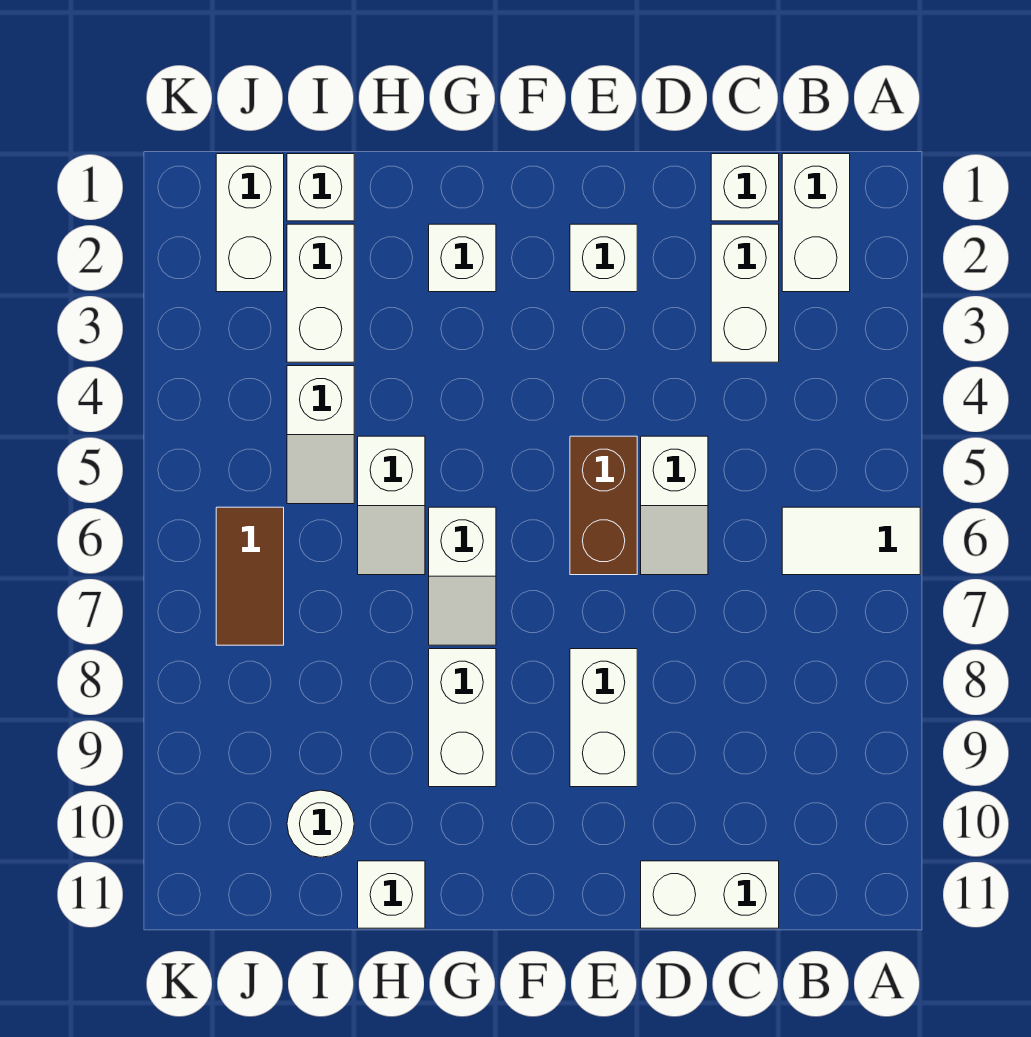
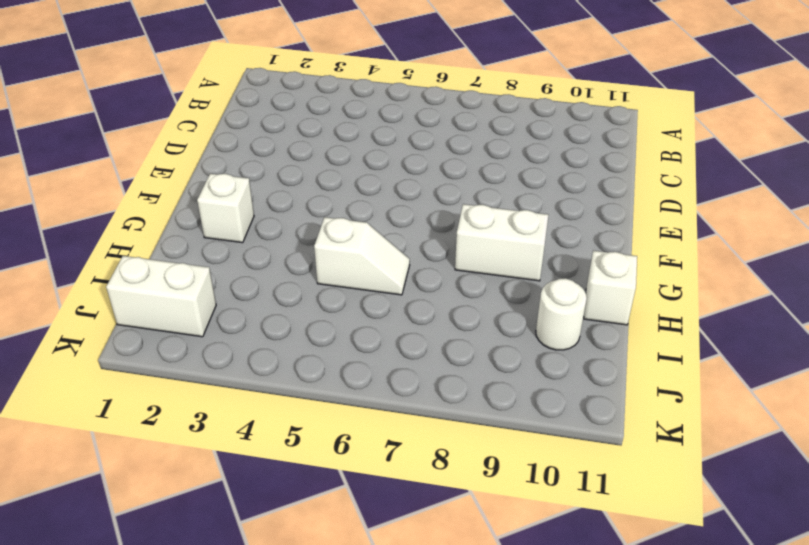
none -> white 1x2 tile [782,507,920,575]
none -> white 1x2 brick [782,154,850,292]
none -> white 1x1 brick [711,154,779,221]

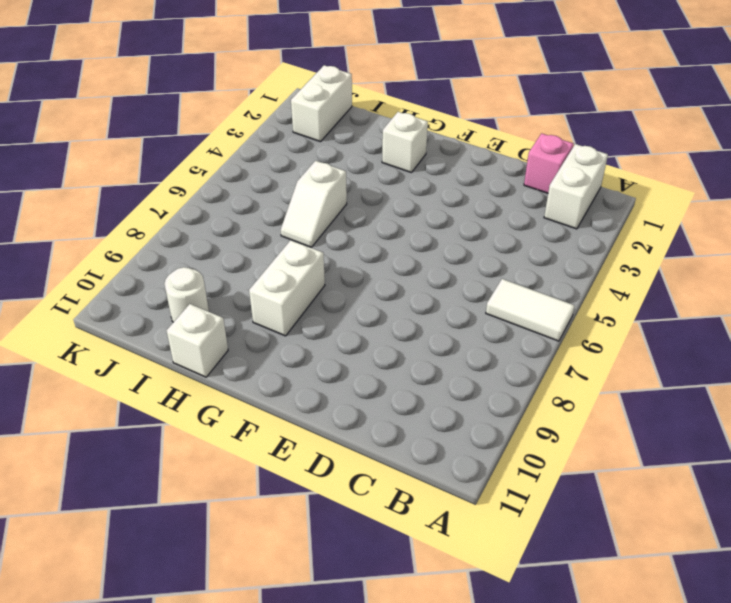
pink 1x1 brick [524,133,573,193] -> white 1x1 brick [711,154,779,221]
none -> white 1x2 brick [711,224,779,362]
none -> white 1x2 brick [641,861,779,928]
none -> white 1x2 slope [641,436,708,575]

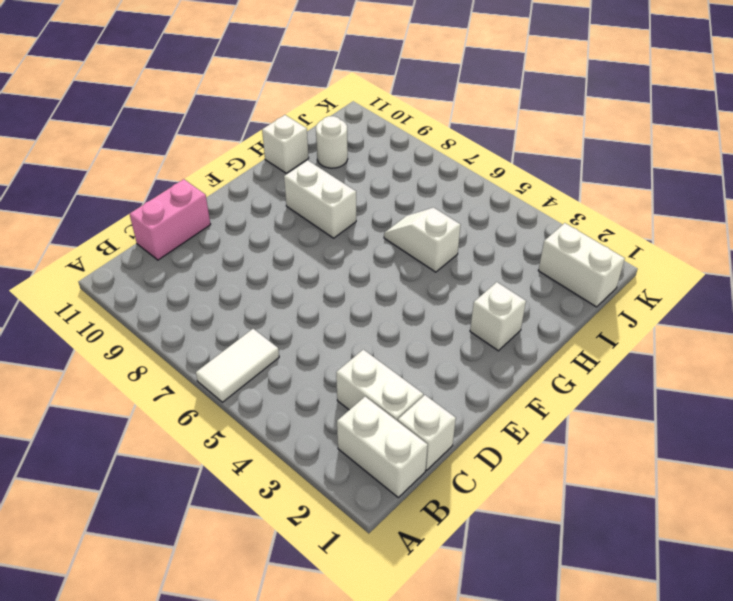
pink 1x2 brick [130,179,211,260] -> white 1x2 brick [641,861,779,928]
none -> white 1x2 slope [641,436,708,575]
none -> white 1x1 brick [570,224,637,292]
none -> brown 1x2 brick [570,436,637,575]

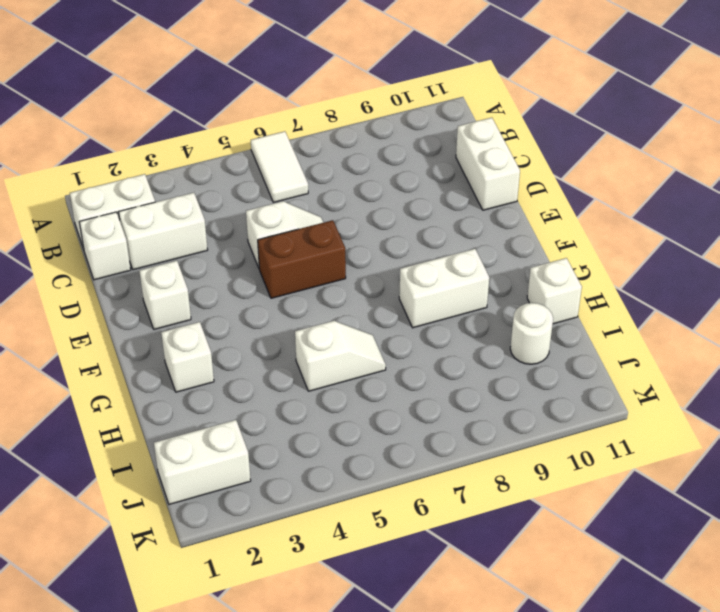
none -> white 1x2 brick [570,649,637,787]
none -> white 1x2 slope [429,507,496,645]
none -> white 1x1 brick [287,154,354,221]

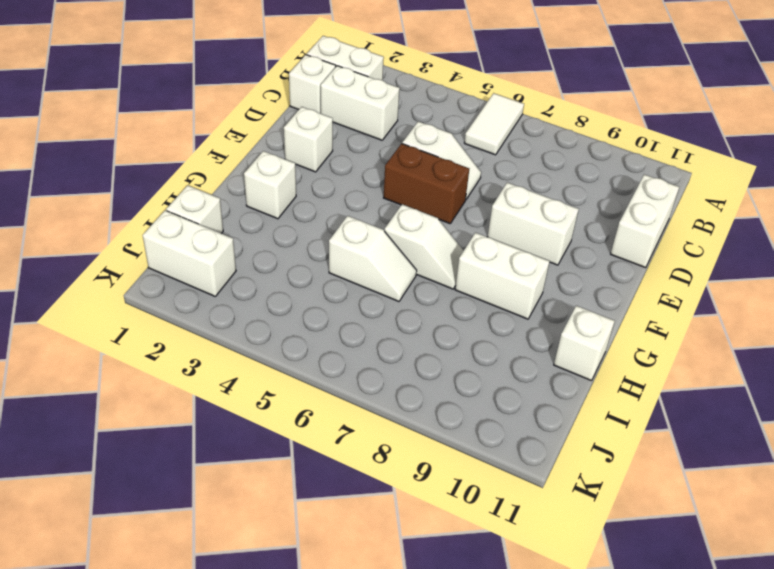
none -> white 1x2 brick [287,224,354,362]
none -> white 1x2 slope [287,366,354,504]
none -> white 1x1 round brick [287,790,354,857]

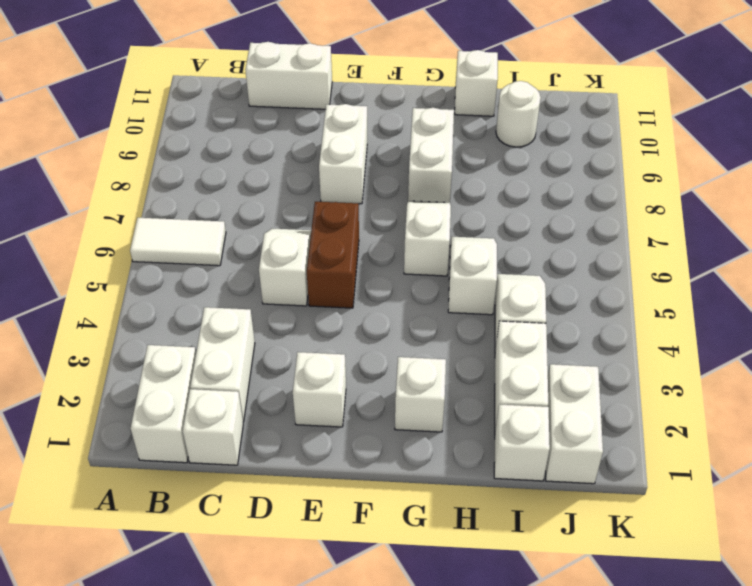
none -> brown 1x2 tile [216,507,284,645]

